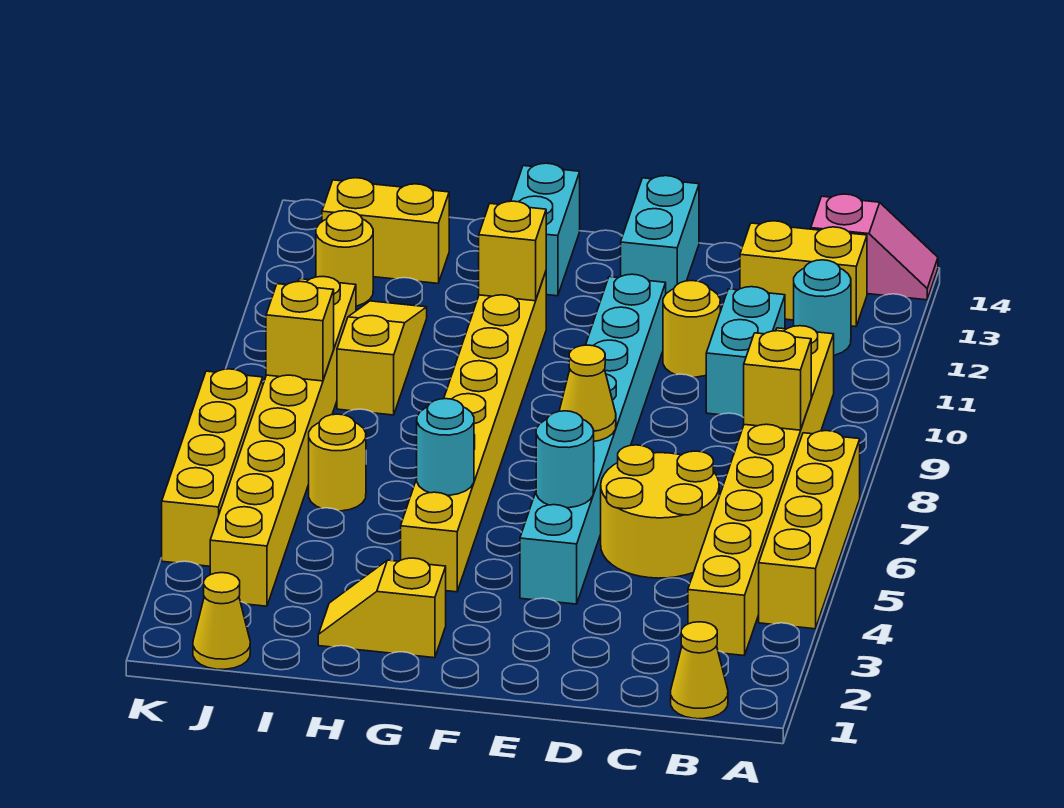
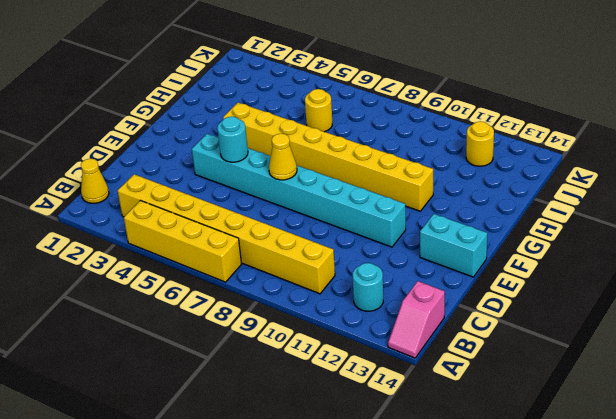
none -> yellow 1x2 brick [740,221,867,327]
none -> yellow 2x2 round brick [601,445,719,578]
none -> cyan 1x2 brick [706,287,785,417]

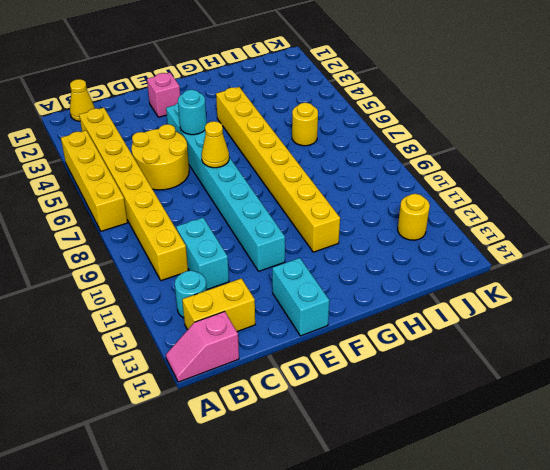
pink 1x1 brick [147,73,180,117] -> none
none -> yellow 1x1 round brick [663,281,720,377]
none -> yellow 1x2 slope [318,558,446,658]
none -> cyan 1x2 brick [511,163,580,296]

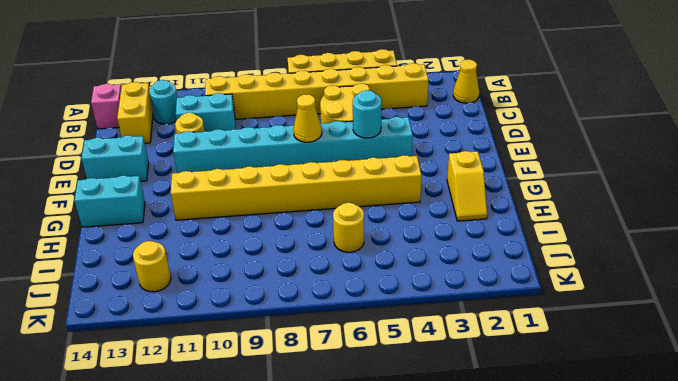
none -> yellow 1x3 slope [337,301,427,415]
none -> yellow 1x2 brick [322,178,449,283]
none -> yellow 1x1 cone [193,573,250,669]

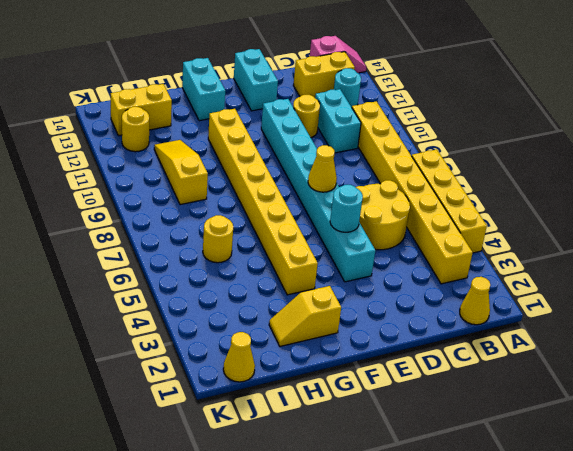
none -> yellow 1x8 brick [210,276,356,606]
none -> yellow 1x4 brick [162,369,263,566]
none -> yellow 1x1 brick [744,331,811,430]

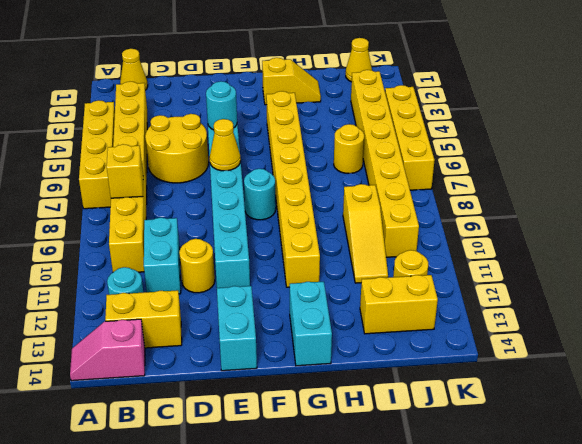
cyan 1x1 round brick [244,169,276,220] -> cyan 1x1 round brick moved to [417,399,474,495]
none -> yellow 1x1 brick [479,201,546,301]
none -> yellow 1x1 brick [266,281,334,381]

